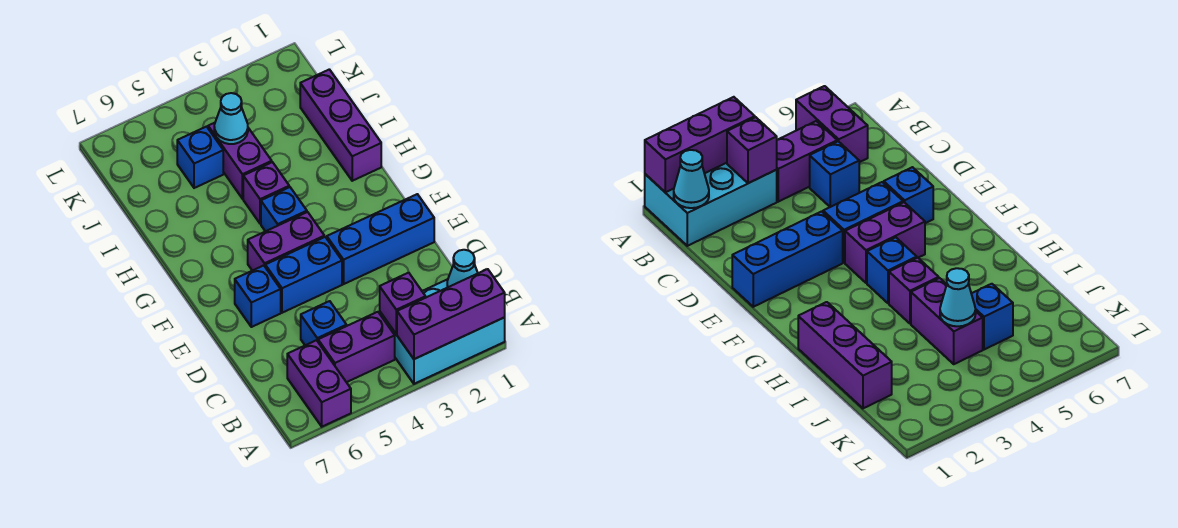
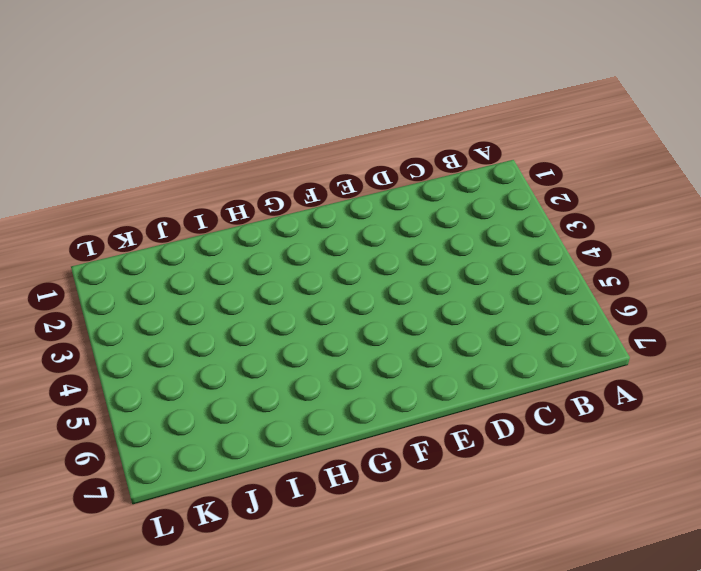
none -> cyan 2x3 brick [380,279,505,384]
none -> purple 1x2 brick [287,340,351,427]
none -> purple 1x2 brick [318,312,395,382]

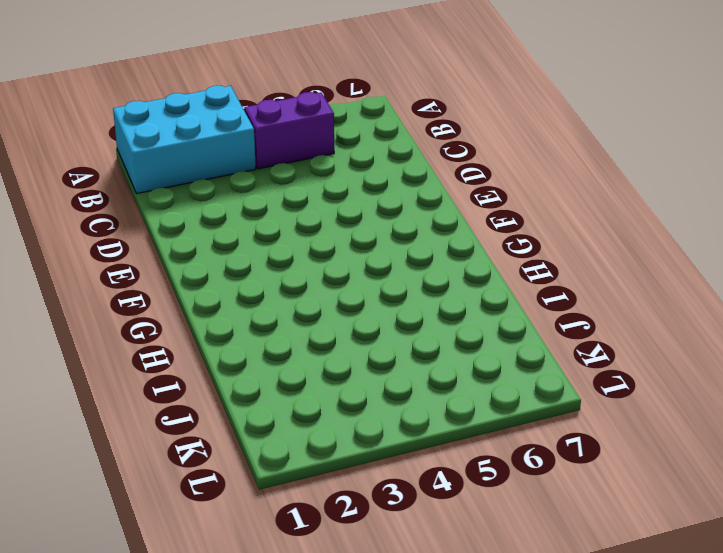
none -> purple 1x2 brick [287,340,351,427]
none -> blue 1x1 brick [301,301,347,345]
none -> blue 1x3 brick [327,194,434,284]

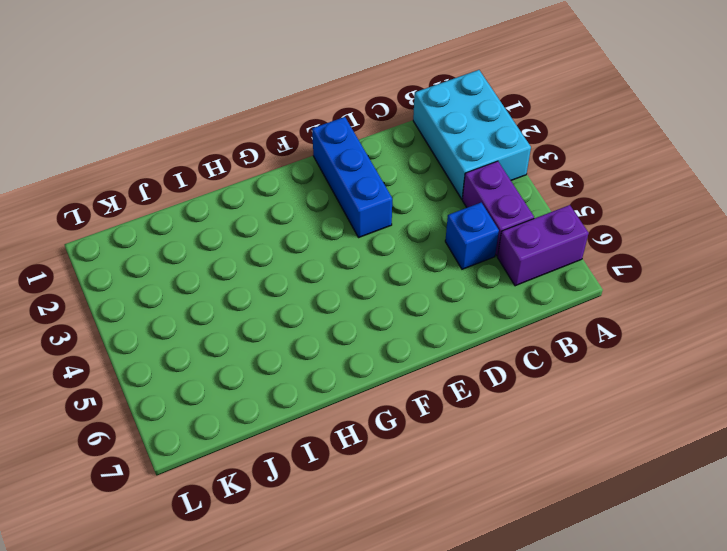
none -> blue 1x2 brick [265,237,342,313]
none -> blue 1x1 brick [235,265,281,327]
none -> purple 1x2 brick [248,212,324,271]

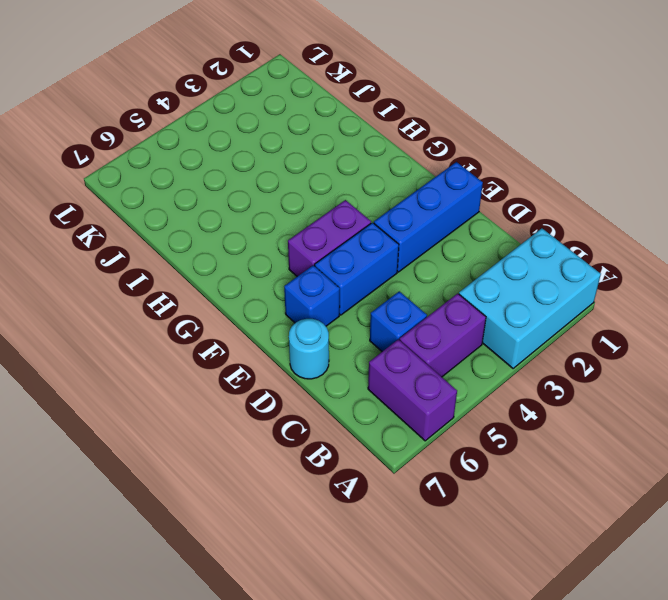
cyan 1x1 round brick [289,319,329,379] -> none
none -> blue 1x1 brick [261,187,307,231]
none -> purple 1x3 brick [300,69,381,181]
none -> purple 1x1 brick [243,162,289,224]

